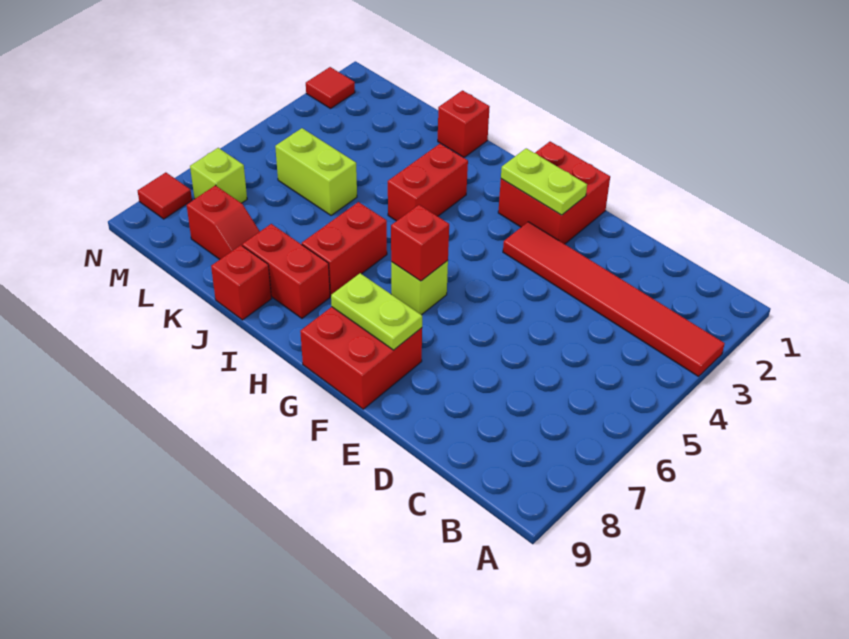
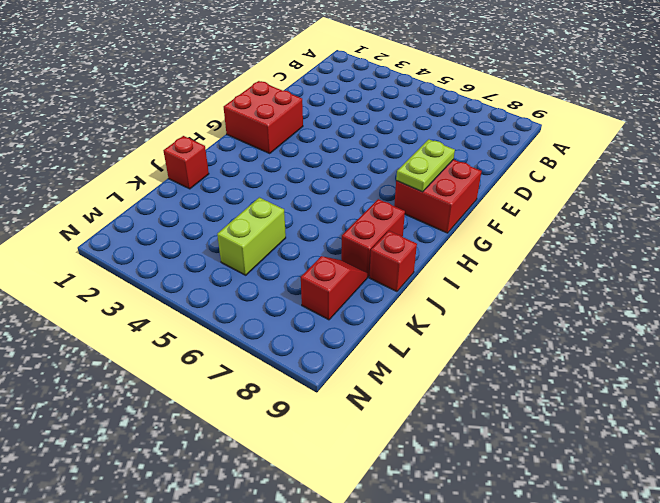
none -> red 1x6 tile [503,222,725,376]
none -> lime 1x1 brick [391,261,448,315]
none -> red 1x2 brick [388,143,468,221]

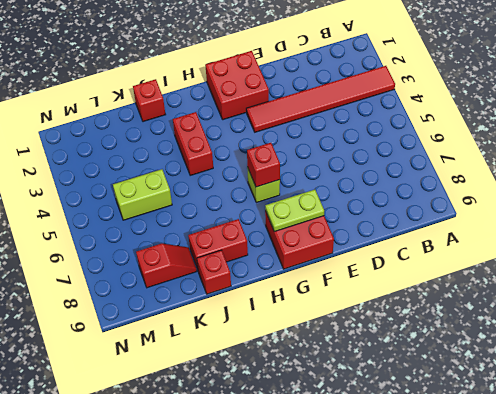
none -> red 1x2 brick [302,202,387,296]
none -> lime 1x1 brick [190,148,247,203]
none -> red 1x1 tile [306,67,355,109]

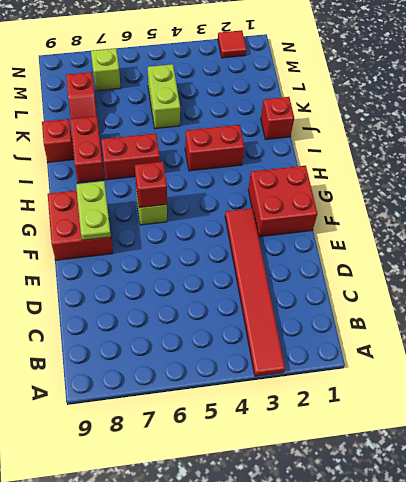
none -> red 1x1 tile [138,172,192,219]
none -> lime 1x2 plate [501,148,587,215]

